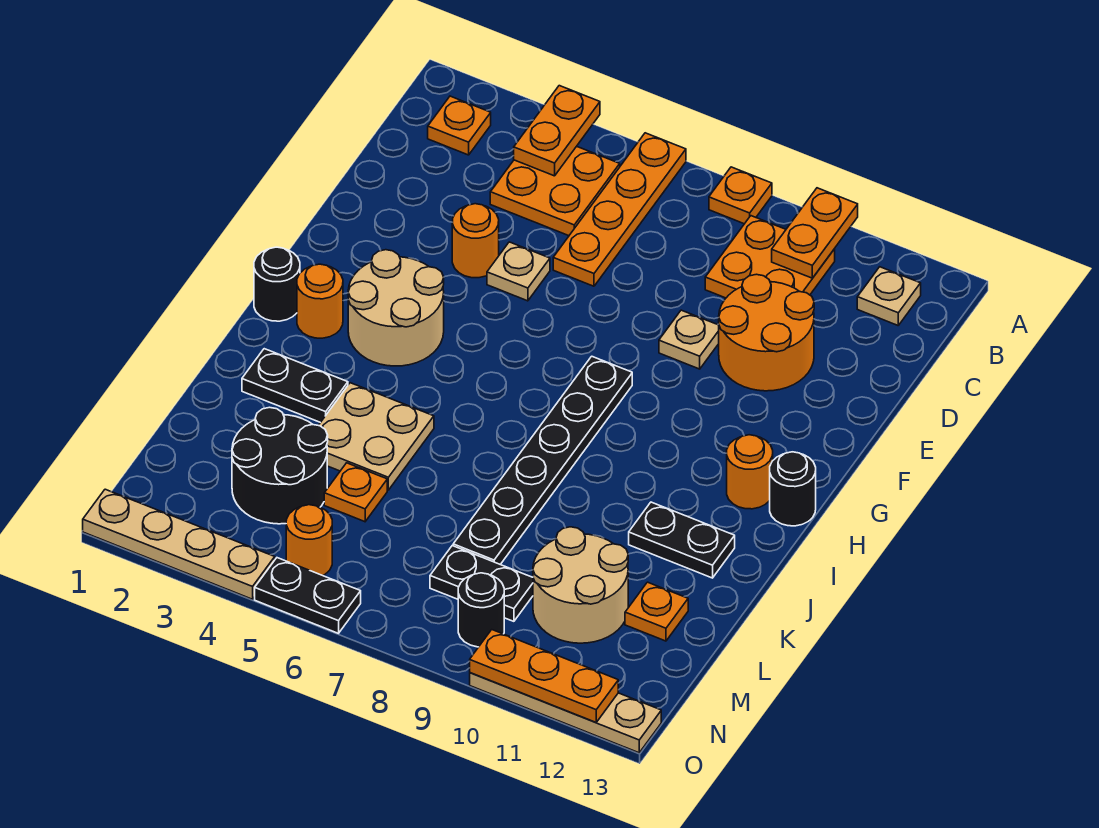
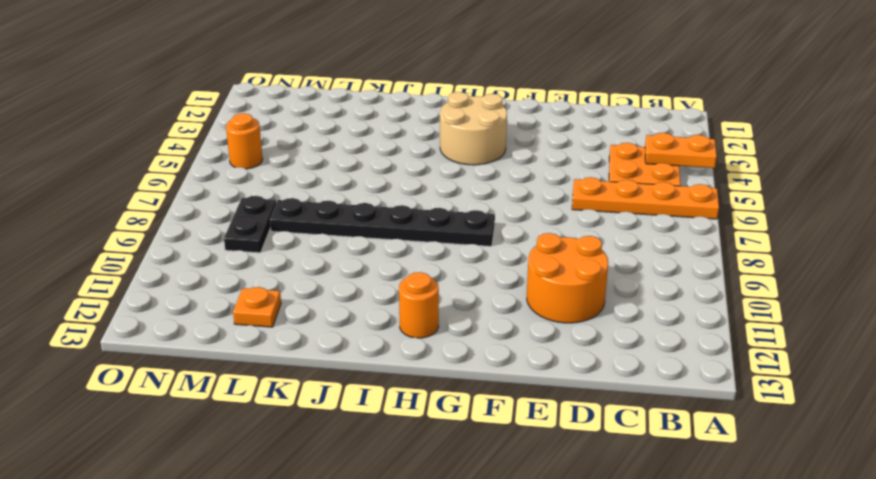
none -> orange 1x1 plate [709,167,772,224]
none -> orange 1x1 plate [428,96,491,155]
none -> orange 2x2 plate [705,216,835,298]
none -> tan 1x1 plate [857,267,921,325]

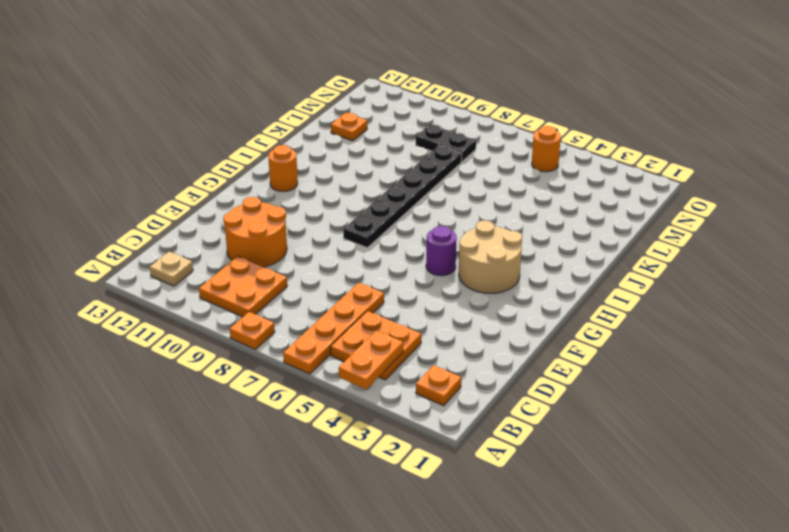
purple 1x1 round brick [426,226,457,276] -> none
none -> orange 1x1 round brick [452,204,499,278]
none -> tan 1x1 plate [487,242,550,301]
none -> tan 1x1 plate [659,310,719,369]
none -> black 1x1 round brick [254,247,300,321]

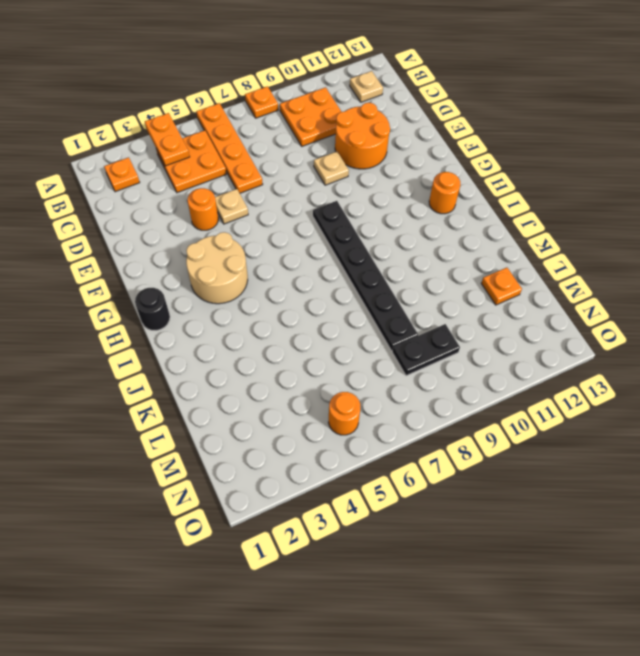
none -> orange 1x1 round brick [297,264,343,338]
none -> black 1x1 round brick [770,452,816,526]
none -> black 1x2 plate [242,349,348,422]
none -> tan 2x2 plate [319,383,434,490]

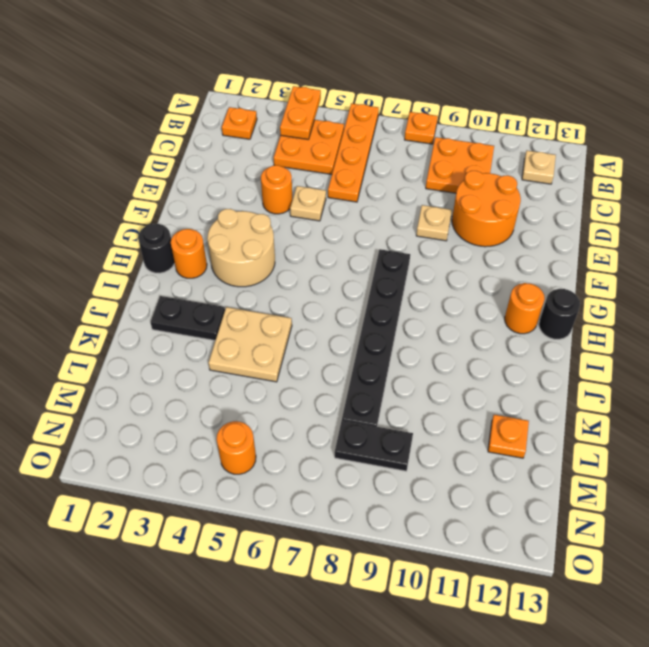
none -> black 1x2 plate [629,502,735,578]
none -> black 2x2 round brick [232,407,328,524]
none -> orange 1x1 plate [324,463,387,522]
none -> tan 2x2 round brick [533,527,628,643]

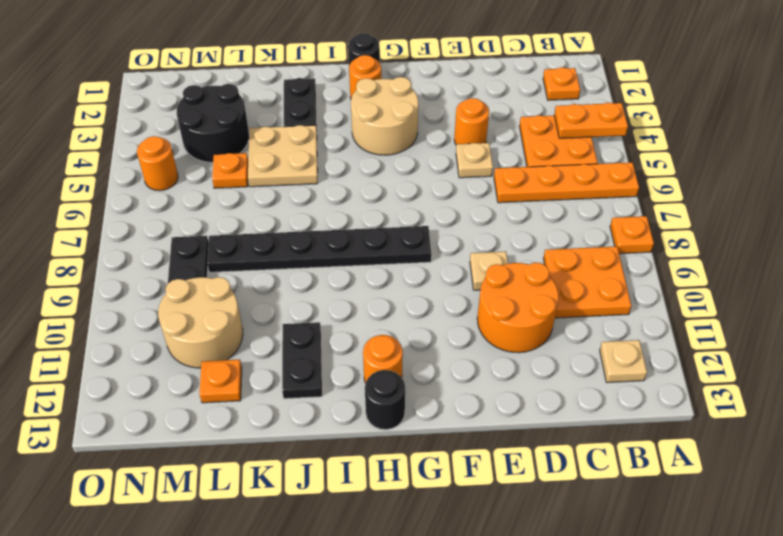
none -> black 1x1 round brick [458,573,504,647]
none -> tan 1x4 plate [83,489,275,599]
none -> black 1x2 plate [255,558,361,633]
none -> tan 1x4 plate [470,673,661,753]

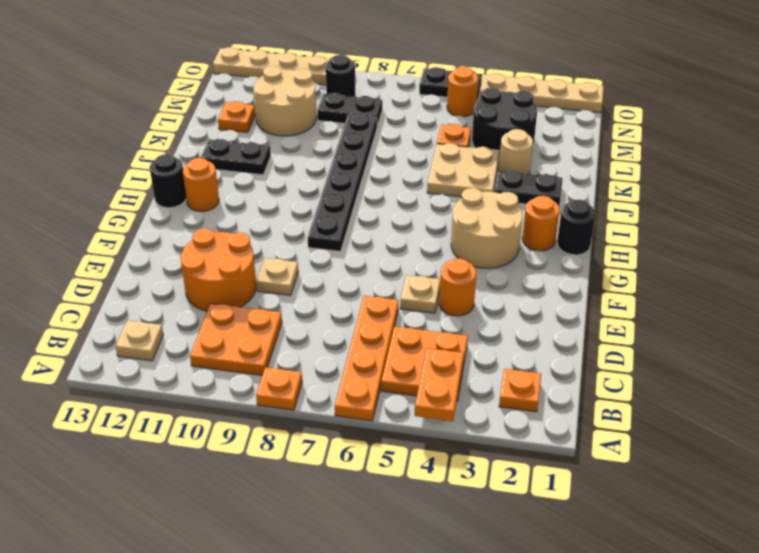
tan 1x1 round brick [499,129,533,174] -> none
none -> orange 1x2 plate [772,188,858,278]
none -> orange 1x3 plate [470,630,618,722]

